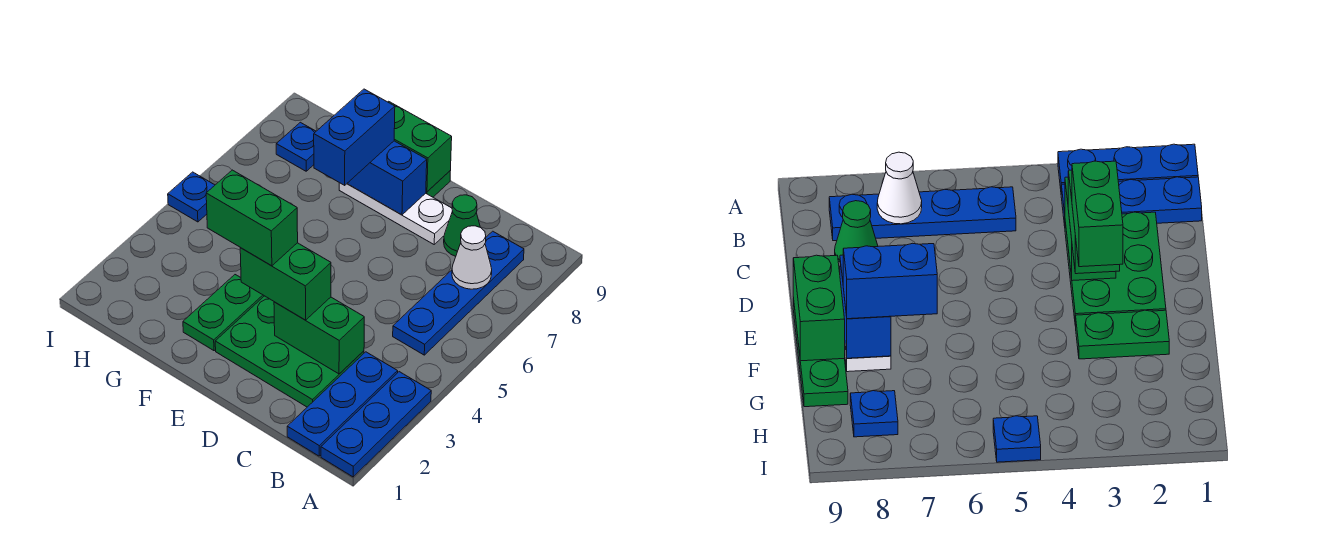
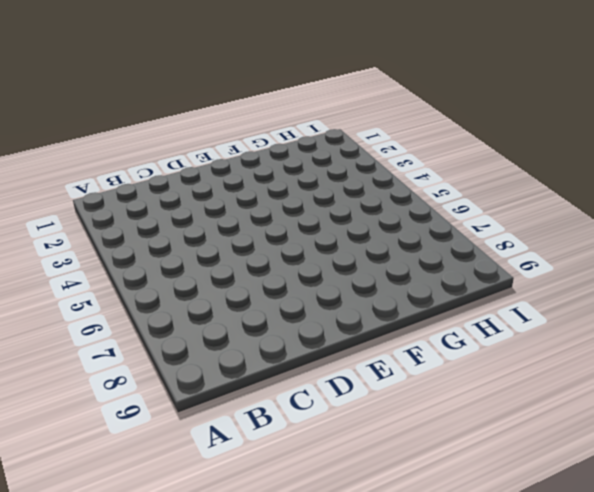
none -> blue 1x3 plate [321,372,431,477]
none -> blue 1x3 plate [287,352,398,456]
none -> blue 1x4 plate [393,231,524,355]

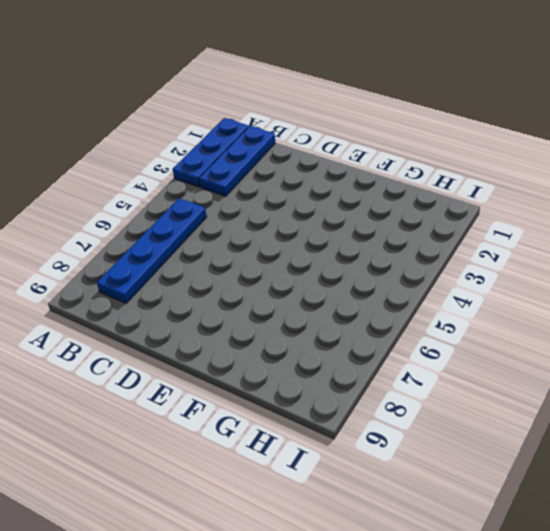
none -> green 2x3 plate [215,296,364,407]
none -> green 1x1 cone [444,195,480,256]
none -> white 1x3 plate [339,183,452,244]

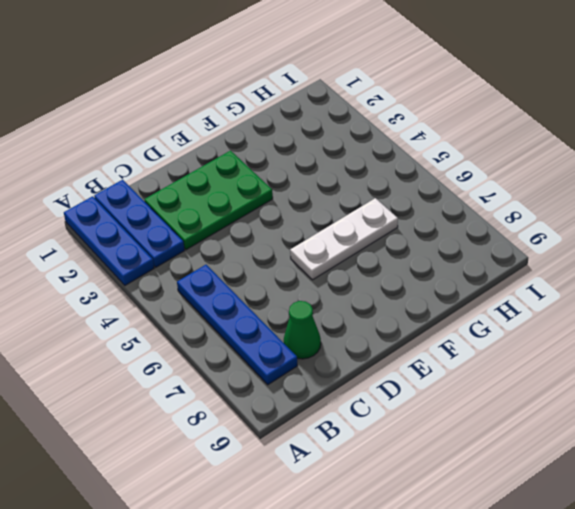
white 1x3 plate [290,198,398,280] -> white 1x3 plate moved to [339,183,452,244]
none -> green 1x3 plate [793,298,848,407]
none -> green 1x2 plate [183,275,264,351]
none -> blue 1x1 plate [276,122,316,171]

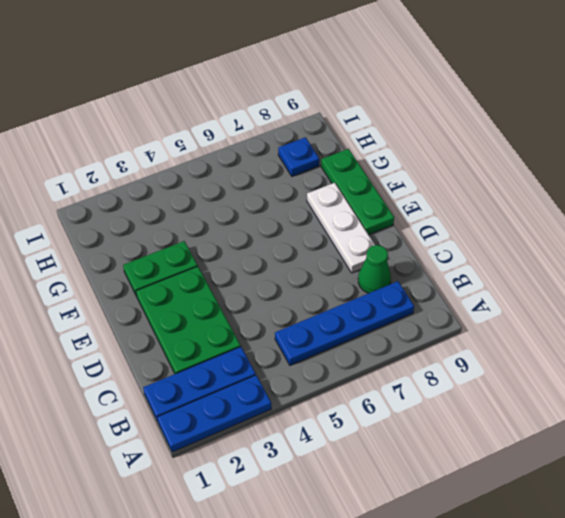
none -> blue 1x1 plate [168,172,215,222]
none -> white 1x1 cone [452,226,492,289]
none -> green 1x2 brick [274,297,364,374]

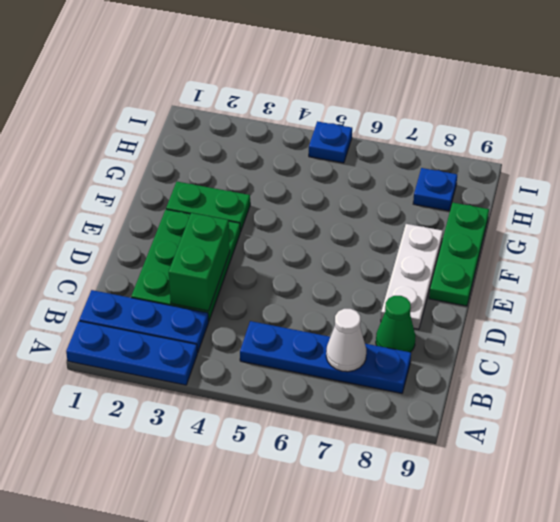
none -> blue 1x2 brick [347,141,427,215]
none -> green 1x2 brick [388,101,452,192]
none -> green 1x2 brick [240,243,331,320]

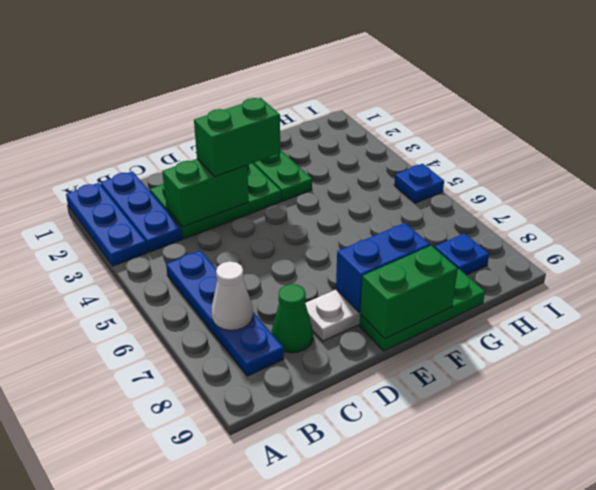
none -> blue 1x2 brick [314,89,395,185]
none -> green 1x2 brick [206,170,298,266]

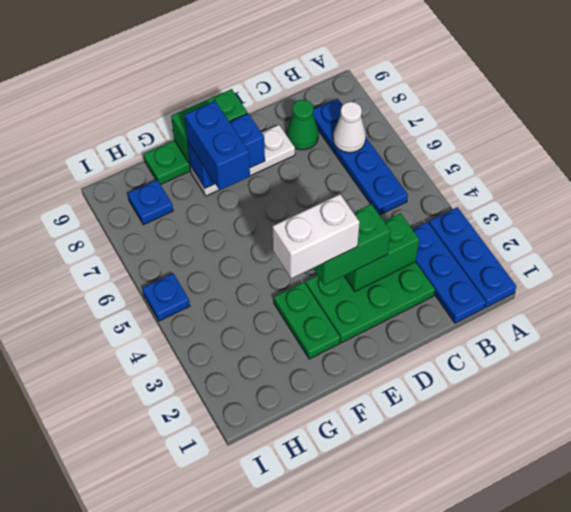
white 1x2 brick [273,194,360,278] -> green 1x2 brick [206,170,298,266]

